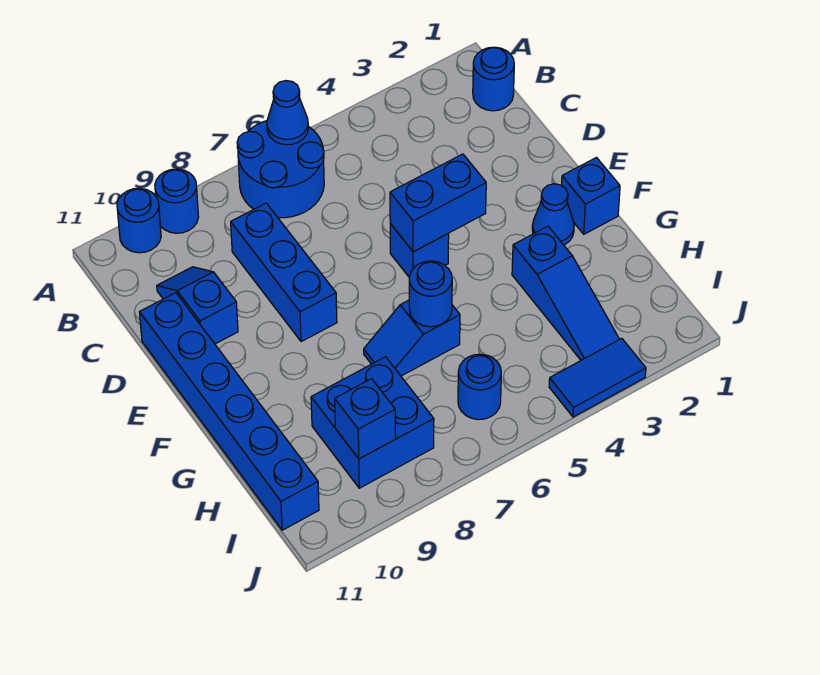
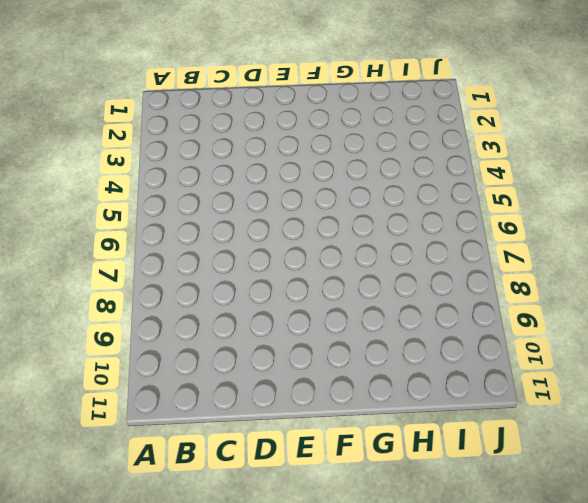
none -> blue 2x2 round brick [237,121,324,218]
none -> blue 1x1 round brick [155,169,199,233]
none -> blue 1x1 round brick [117,188,161,253]

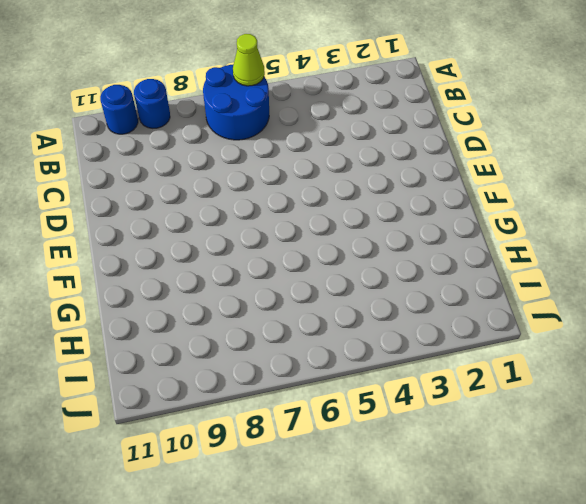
lime 1x1 cone [233,34,265,86] -> blue 1x1 cone [267,81,308,145]
none -> blue 1x1 round brick [473,47,514,111]
none -> blue 1x3 brick [231,203,337,342]
none -> blue 1x2 slope [157,267,238,344]

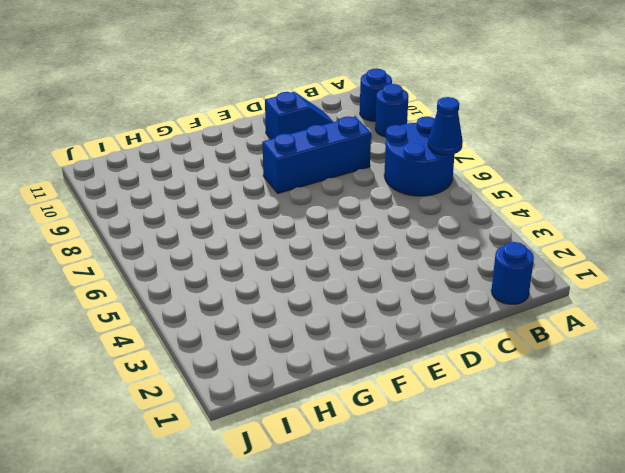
none -> blue 1x6 brick [139,293,319,530]
none -> blue 1x1 brick [390,224,449,277]
none -> blue 1x1 brick [561,158,620,234]

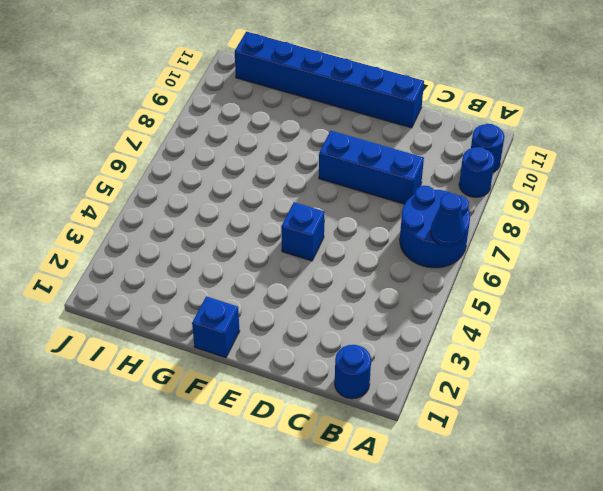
none -> blue 1x2 slope [157,267,238,344]
none -> blue 1x1 cone [532,184,574,245]
none -> blue 1x3 slope [512,226,619,360]

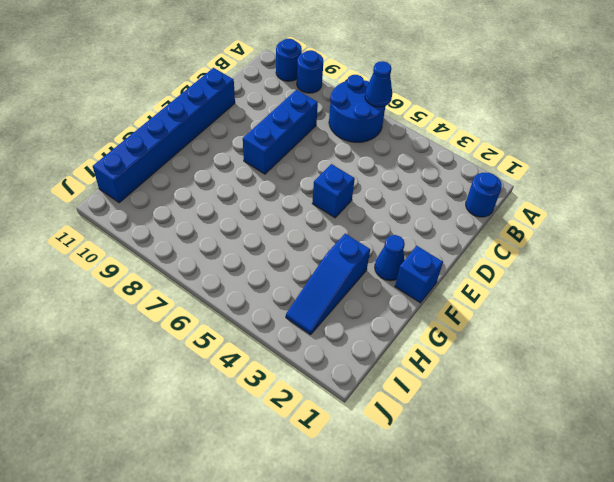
none -> blue 1x2 slope [157,267,238,344]
none -> blue 1x2 slope [364,300,460,376]
none -> blue 2x2 brick [311,357,434,488]

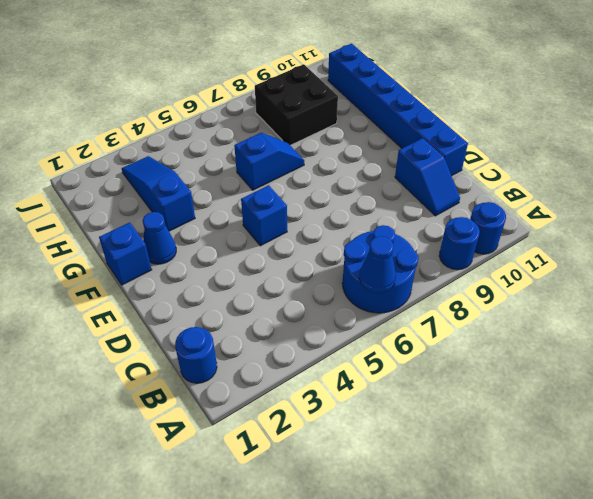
black 2x2 brick [255,64,338,145] -> blue 2x2 brick [311,357,434,488]
none -> blue 1x3 brick [231,203,337,342]
none -> blue 1x1 round brick [458,354,501,420]
none -> blue 1x2 tile [549,338,646,417]

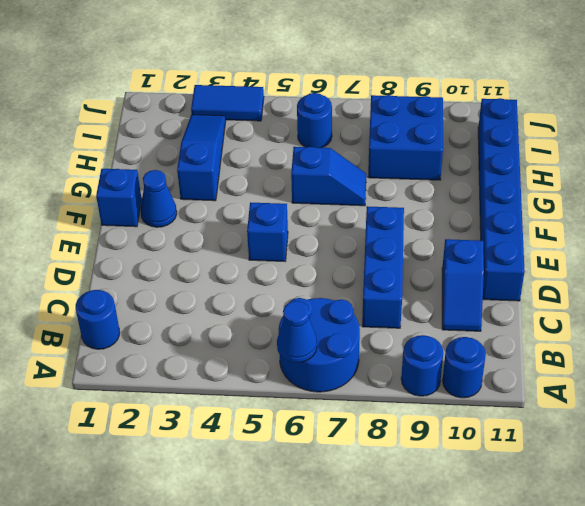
none -> blue 1x2 brick [390,154,486,252]
none -> blue 1x1 round brick [409,261,452,327]
none -> blue 1x1 brick [335,379,396,459]

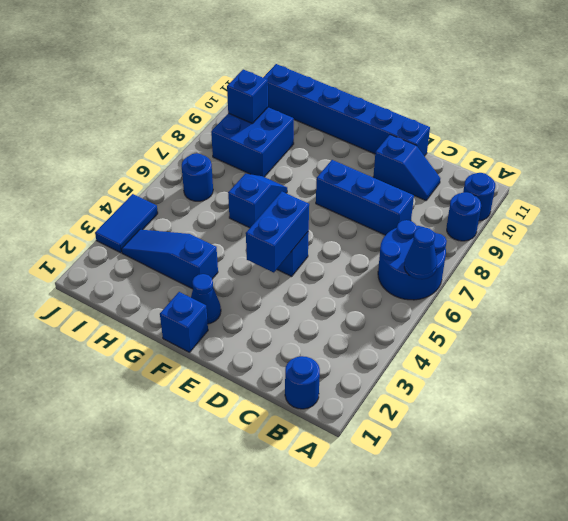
none -> blue 1x1 round brick [409,261,452,327]

